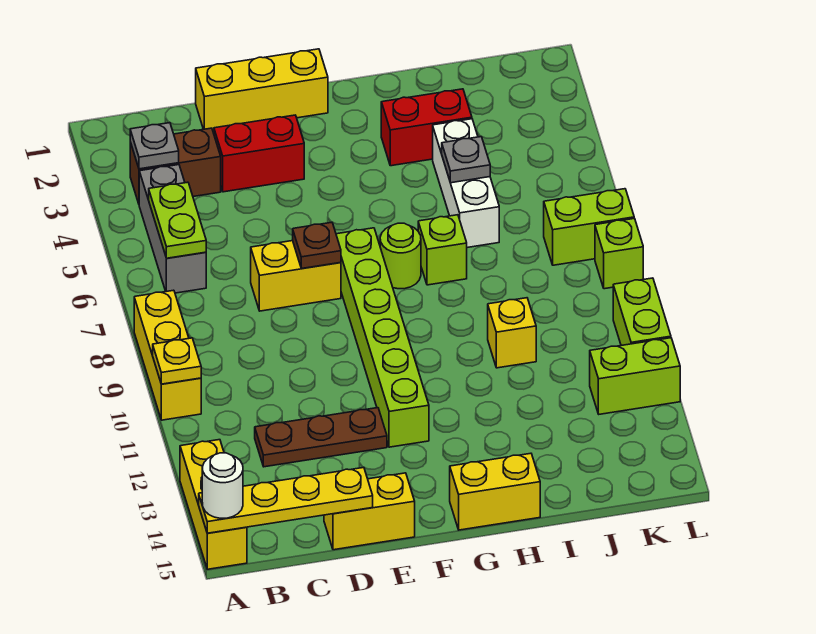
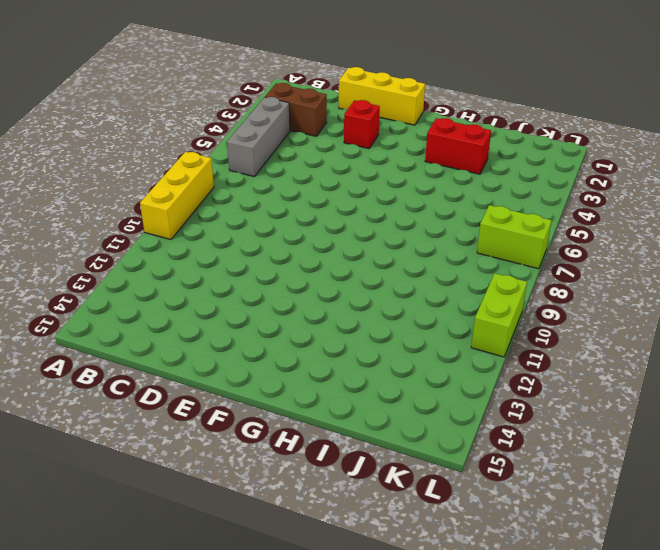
red 1x1 brick [344,100,380,149] -> red 1x2 brick [214,115,304,192]
none -> yellow 1x3 brick [180,440,247,569]
none -> brown 1x3 plate [255,408,387,467]
none -> yellow 1x2 brick [251,241,341,311]

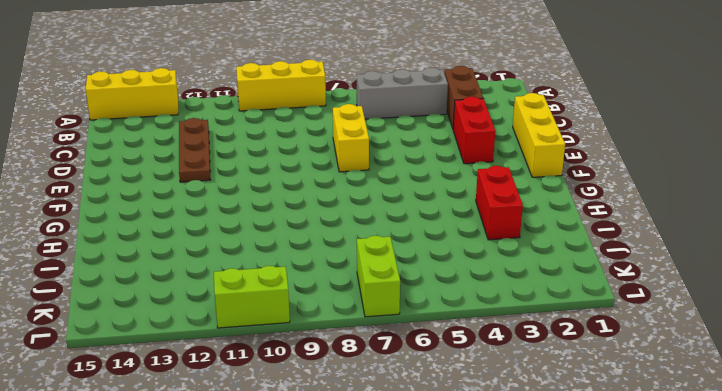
none -> yellow 1x2 brick [324,473,415,550]
none -> lime 1x6 brick [336,228,429,447]
none -> lime 1x1 round brick [380,223,421,289]

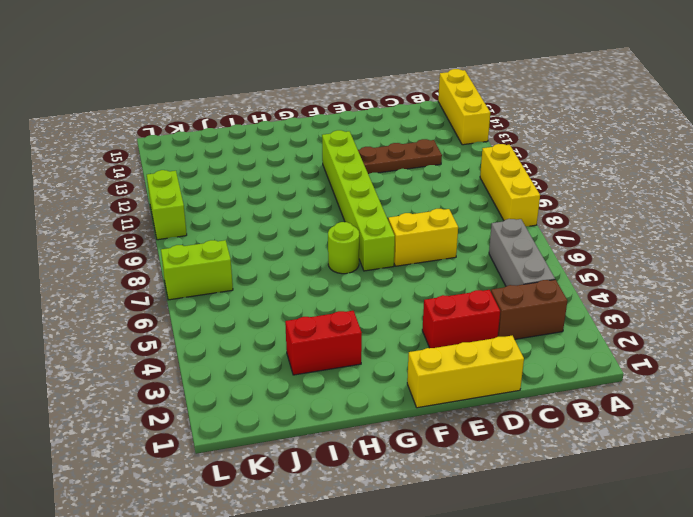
none -> yellow 1x2 brick [324,473,415,550]
none -> yellow 1x2 brick [450,453,540,530]
none -> lime 1x1 brick [418,215,467,285]

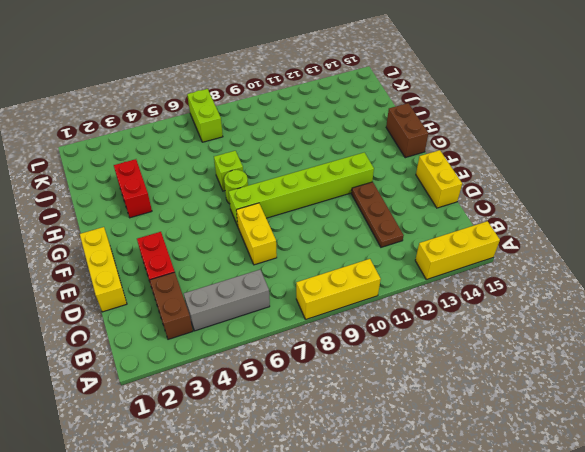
brown 1x2 brick [386,103,428,158] -> yellow 1x2 brick [450,453,540,530]
none -> white 1x3 brick [433,119,499,248]
none -> yellow 1x1 brick [488,298,536,368]
none -> lime 1x2 brick [590,338,680,414]

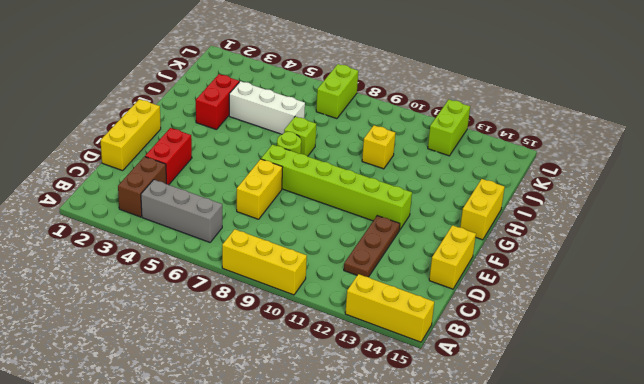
none -> lime 1x1 brick [595,218,643,289]
none -> lime 1x2 brick [613,278,671,346]
none -> yellow 1x1 plate [153,338,201,384]

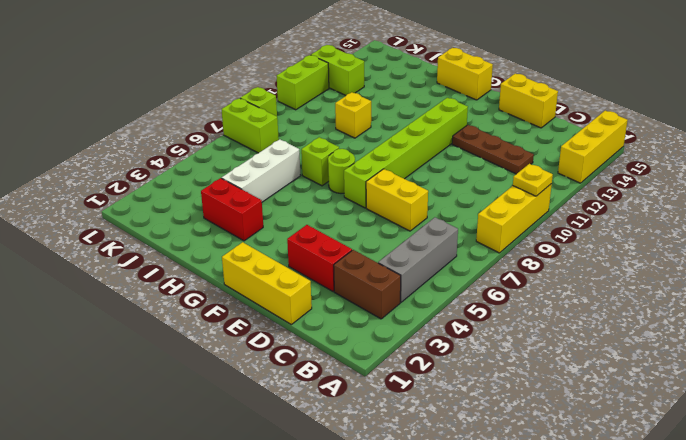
none -> yellow 1x4 plate [199,468,373,533]
none -> grey 1x1 plate [130,123,179,169]
none -> lime 1x2 plate [149,182,206,258]

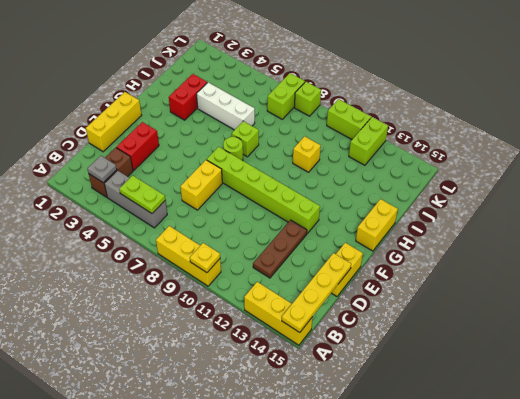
none -> brown 1x1 plate [293,222,341,269]
none -> grey 1x1 plate [442,137,490,183]
none -> white 1x1 round brick [202,453,243,518]

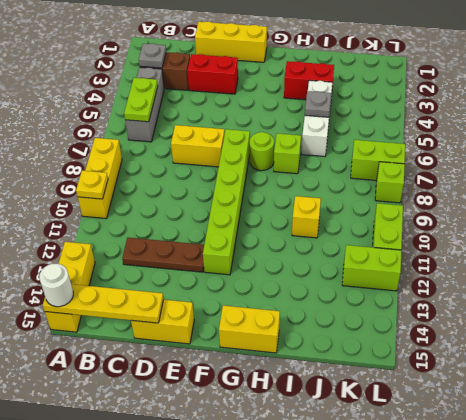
none -> brown 1x1 plate [293,222,341,269]

